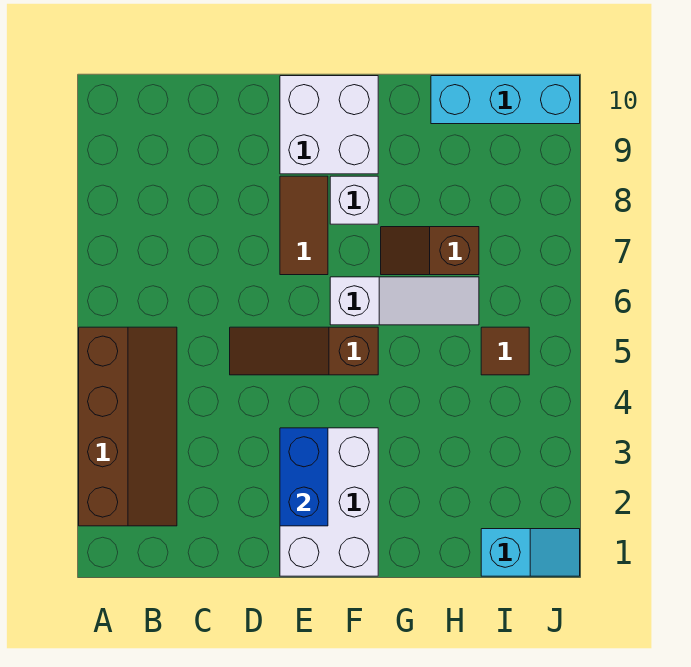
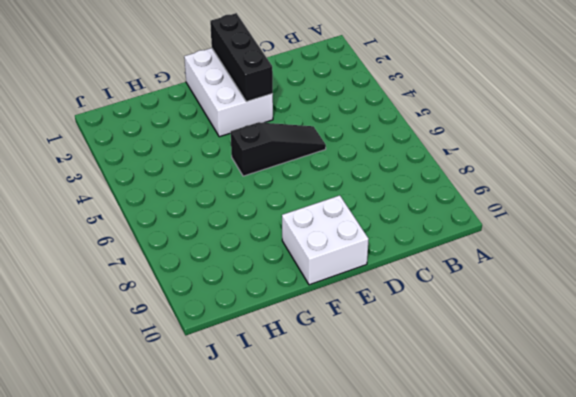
black 1x3 slope [231,122,326,176] -> brown 1x3 slope [230,327,378,375]
black 1x3 brick [210,13,273,102] -> blue 1x2 brick [280,428,328,526]
none -> brown 2x4 slope [79,327,177,526]
none -> brown 1x2 tile [280,176,328,275]
none -> white 1x3 slope [330,277,479,325]

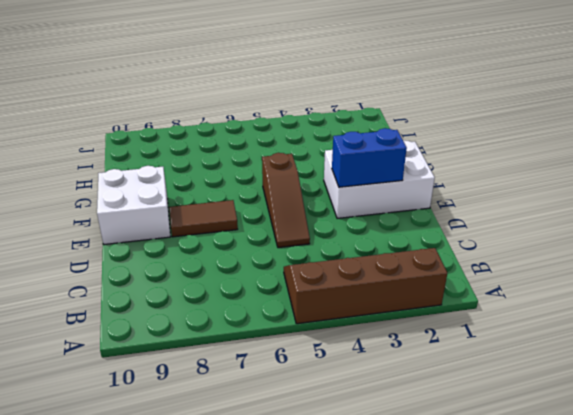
none -> white 1x3 slope [330,277,479,325]
none -> white 1x1 brick [330,176,378,224]
none -> brown 1x2 slope [381,227,479,275]

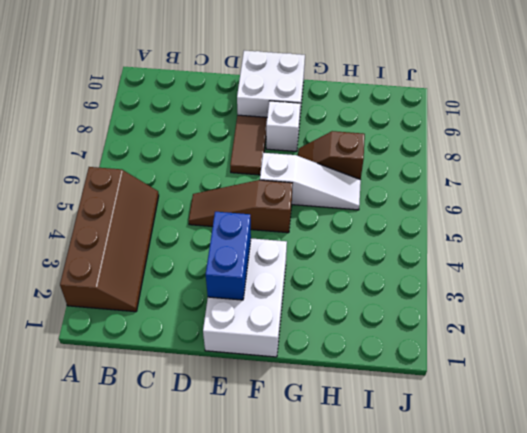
none -> cyan 1x3 brick [431,76,580,124]
none -> cyan 1x2 slope [481,529,580,576]
none -> brown 1x1 tile [481,327,529,375]

